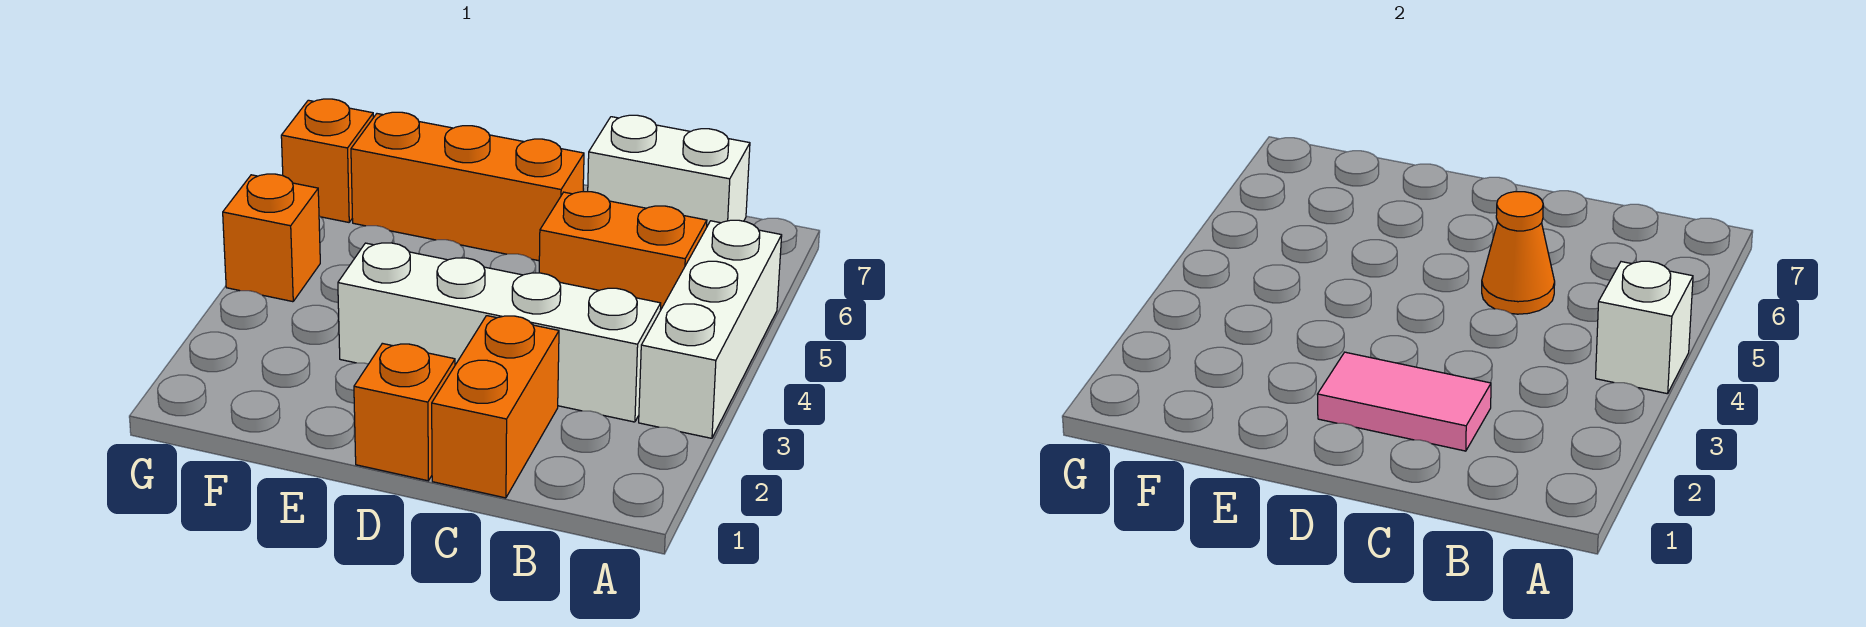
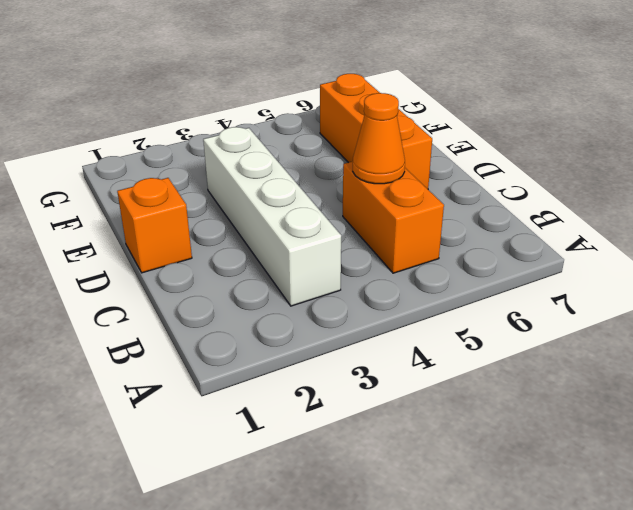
none -> white 1x3 brick [639,220,782,438]
none -> white 1x2 brick [588,115,750,226]
none -> orange 1x2 brick [432,316,559,498]

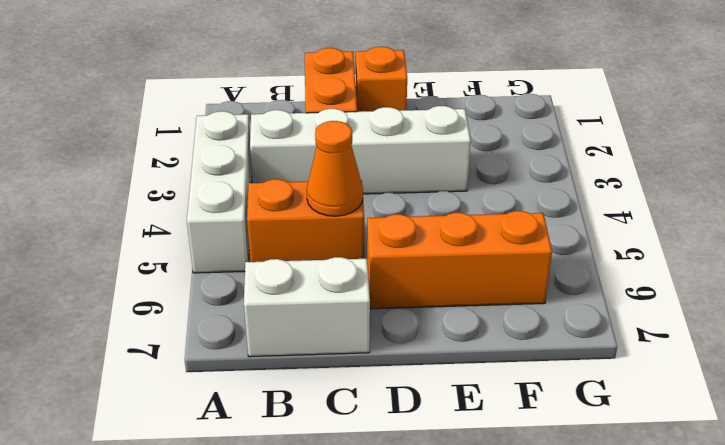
none -> orange 1x1 brick [223,174,320,302]
none -> orange 1x1 brick [281,99,373,222]
none -> white 1x1 brick [1596,261,1693,394]

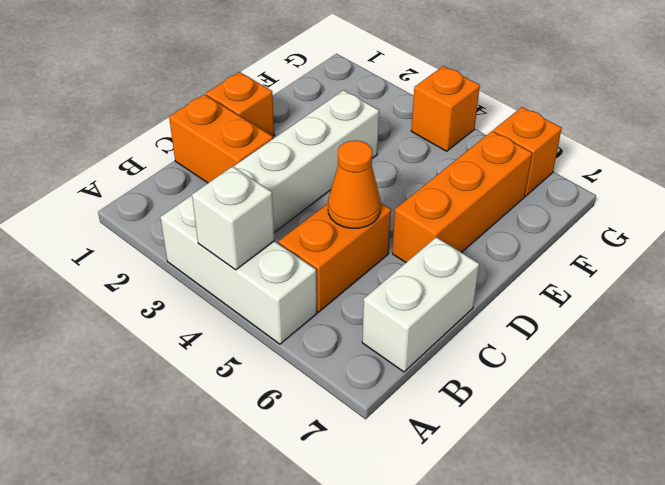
none -> pink 1x2 tile [1317,352,1491,451]

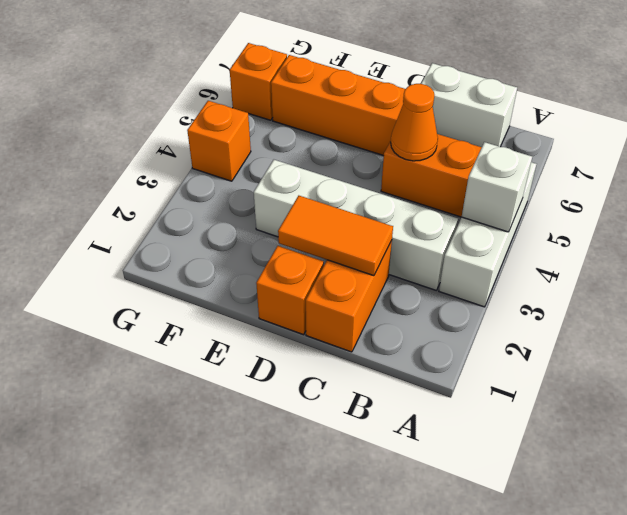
orange 1x2 tile [278,196,393,276] -> pink 1x2 tile [1317,352,1491,451]

